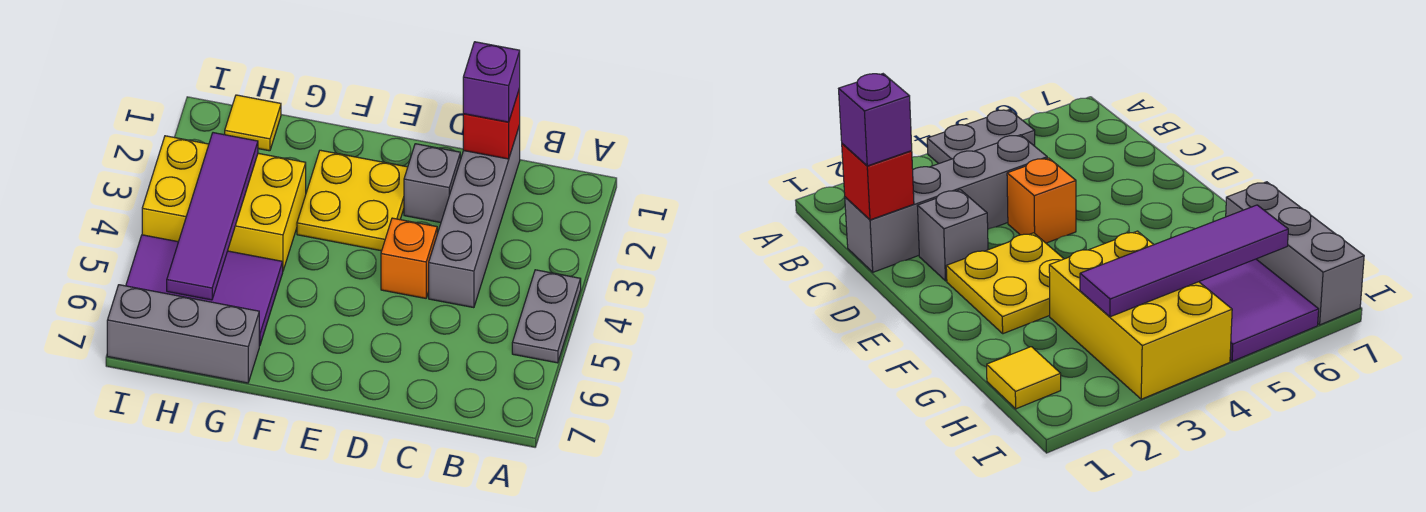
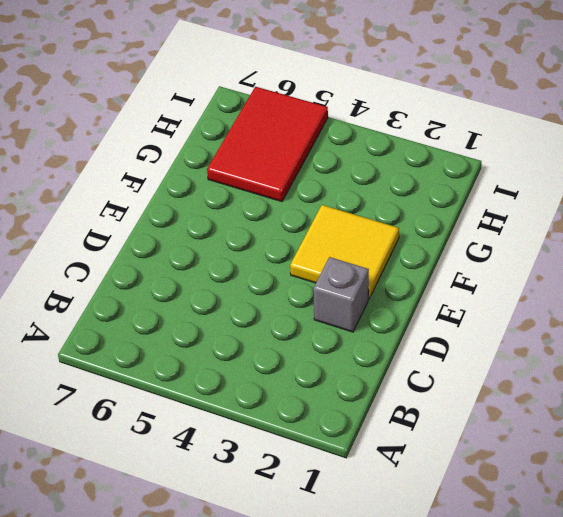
yellow 2x2 tile [290,205,399,299] -> yellow 2x2 plate [297,150,408,251]
red 2x3 tile [207,87,328,202] -> purple 2x3 tile [126,235,283,346]
none -> grey 1x2 plate [512,270,581,363]
none -> grey 1x4 brick [429,125,520,308]
none -> orange 1x1 brick [381,218,437,298]

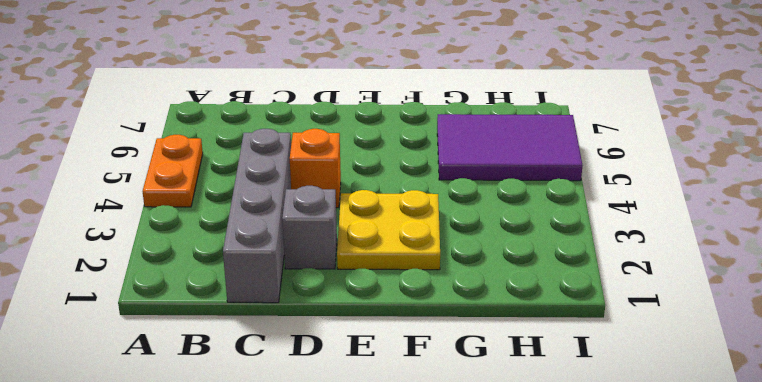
orange 1x2 plate [143,135,203,207] -> grey 1x2 plate [512,270,581,363]
none -> yellow 2x3 brick [142,136,306,270]
none -> grey 1x3 brick [107,285,259,383]
none -> yellow 1x1 tile [225,95,281,151]

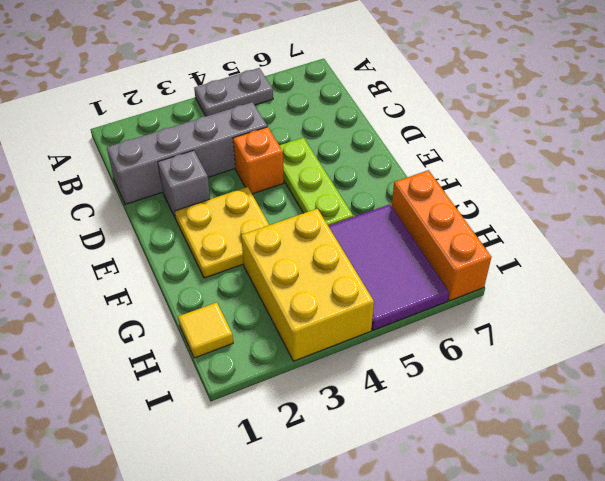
lime 1x3 plate [279,138,353,226] -> none
orange 1x3 brick [392,170,491,301] -> grey 1x3 brick [107,285,259,383]
none -> red 1x1 brick [463,88,520,159]
none -> purple 1x4 tile [167,133,258,300]
none -> purple 1x1 brick [463,42,520,122]

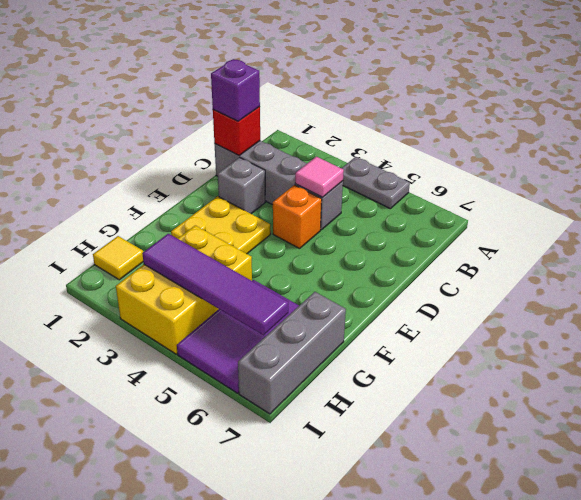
pink 1x1 tile [295,157,344,197] -> none

